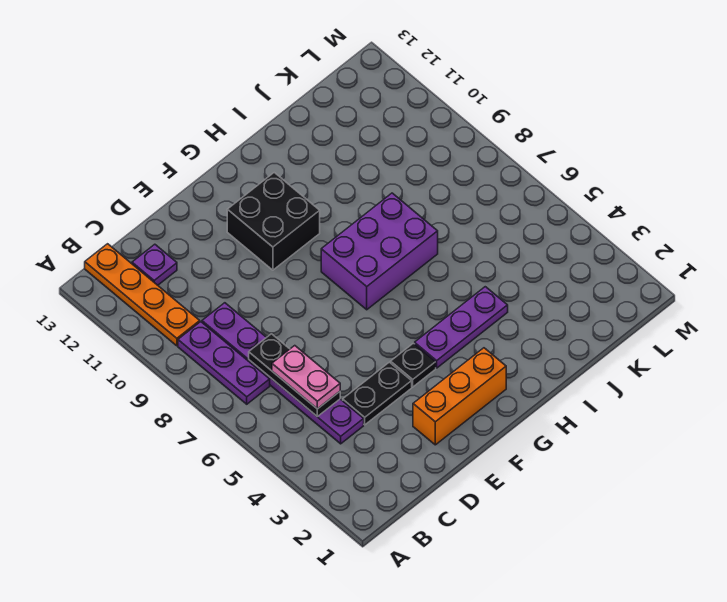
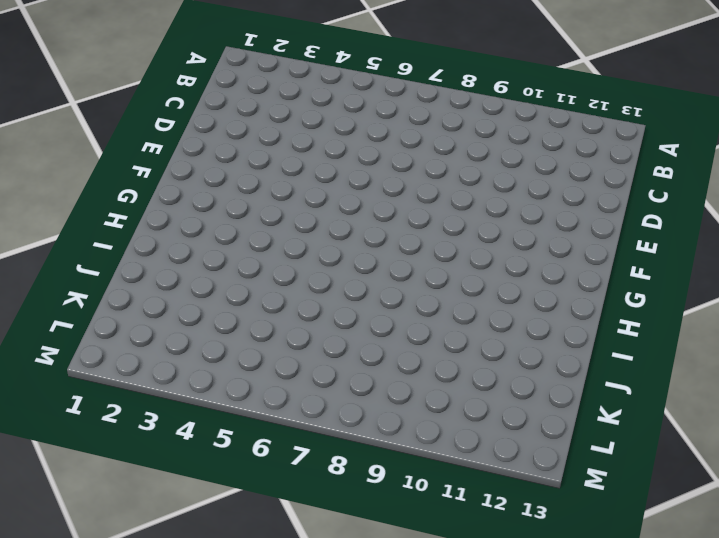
none -> purple 1x3 plate [178,322,270,404]
none -> orange 1x4 plate [85,244,200,346]
none -> purple 1x6 plate [202,303,364,444]

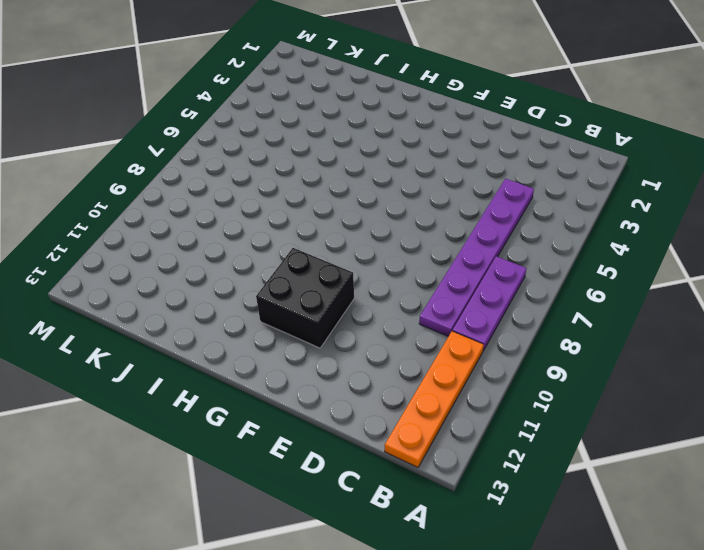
none -> purple 1x1 plate [132,244,177,285]
none -> black 1x2 plate [343,362,412,425]
none -> orange 1x3 brick [413,348,506,445]

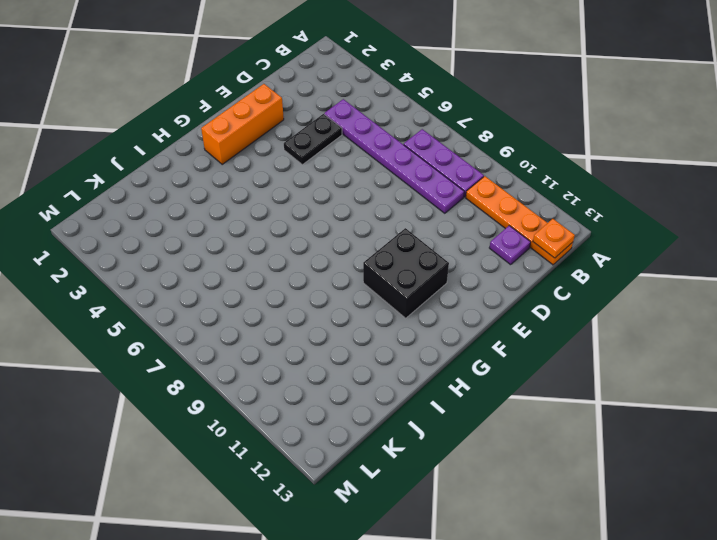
orange 1x1 plate [533,219,575,258] -> none
none -> black 1x1 plate [391,343,436,387]
none -> purple 1x3 plate [415,287,508,368]
none -> purple 2x3 brick [321,193,438,310]

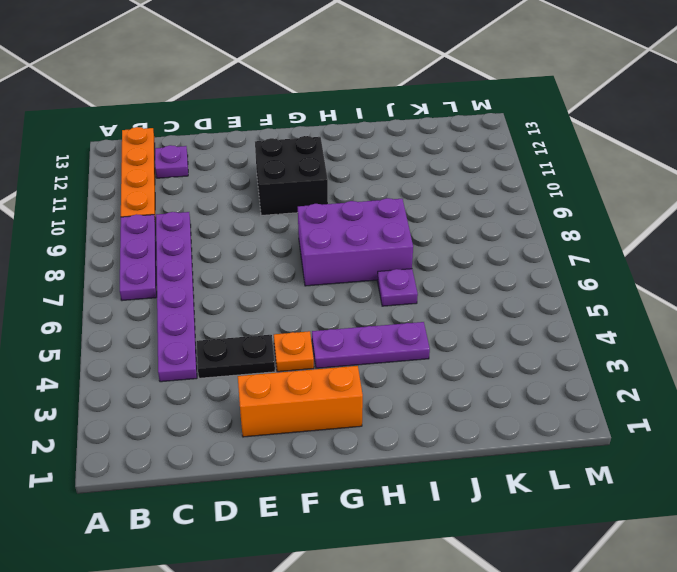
orange 1x1 plate [274,331,314,372] -> black 1x1 plate [391,343,436,387]
purple 1x1 plate [377,269,418,306] -> none
none -> black 1x3 plate [249,334,340,417]
none -> pink 1x2 plate [272,346,340,409]

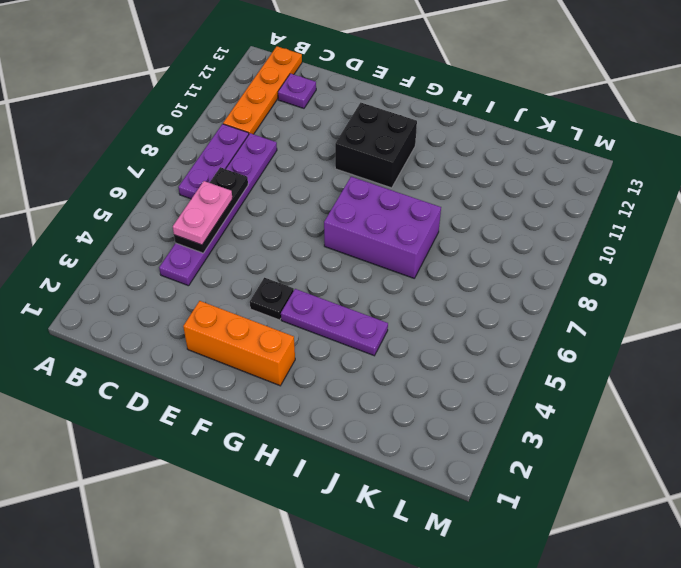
none -> black 1x2 plate [343,362,412,425]

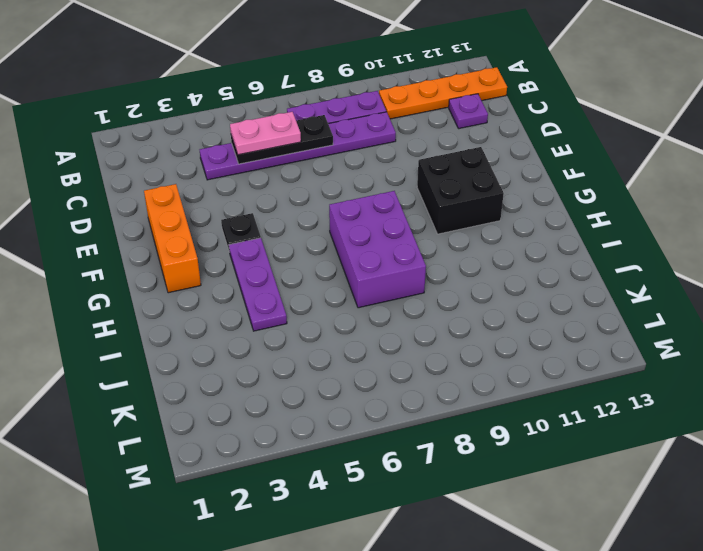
none -> black 1x2 plate [343,362,412,425]

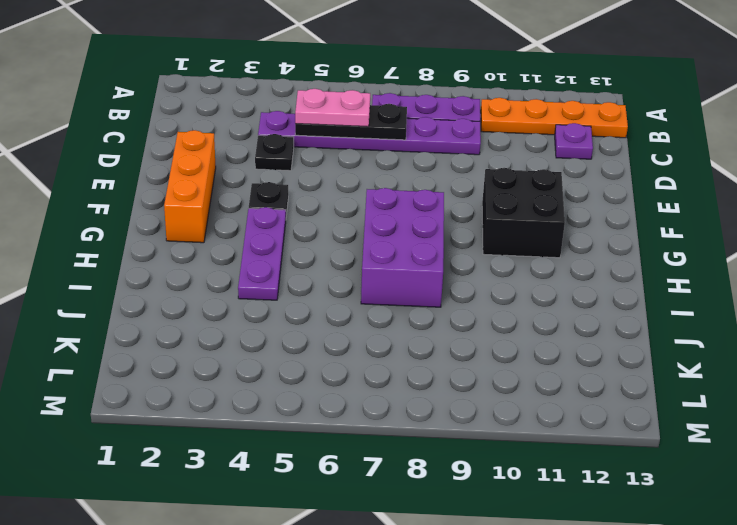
black 1x1 plate [255,134,294,171] -> black 1x2 plate [343,362,412,425]

